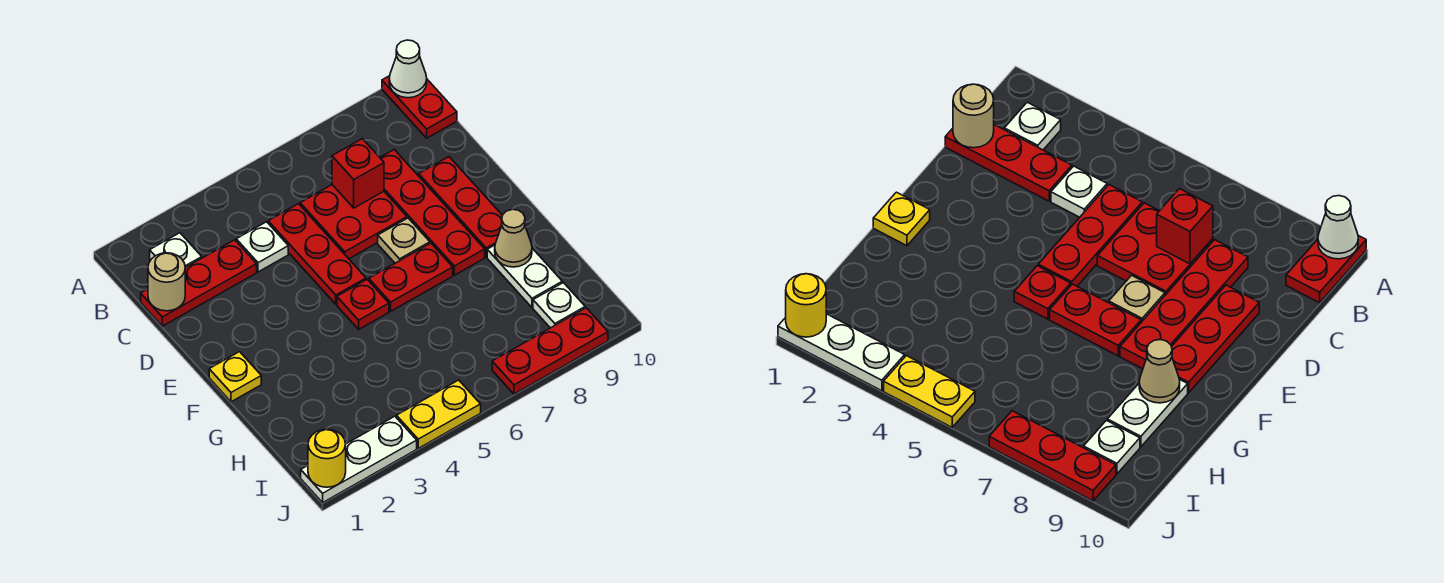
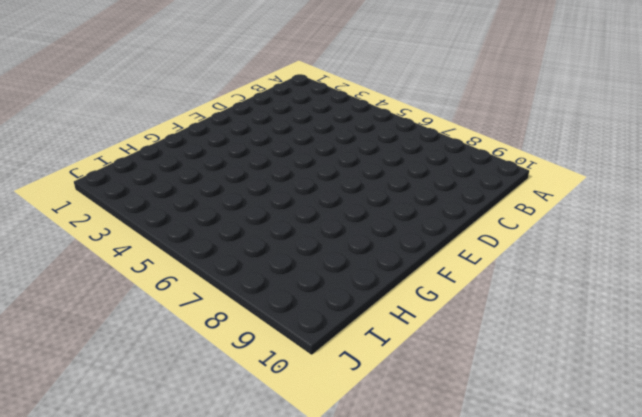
none -> red 1x2 plate [382,76,457,138]
none -> white 1x1 plate [150,233,202,268]
none -> red 1x3 plate [141,240,257,326]

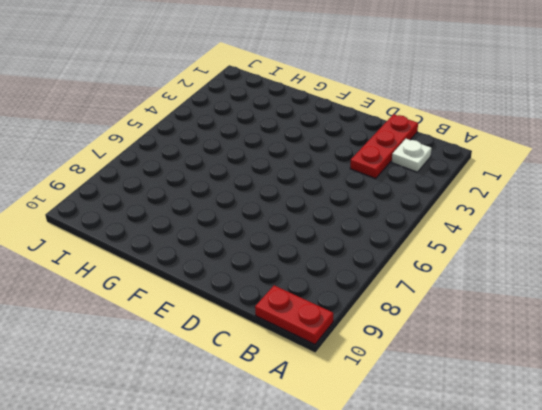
none -> white 1x1 plate [236,222,288,272]
none -> red 1x3 plate [268,204,366,304]
none -> red 2x2 plate [300,185,407,259]

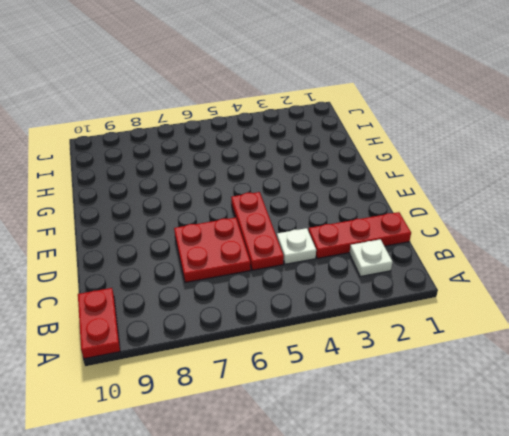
none -> red 1x4 plate [380,150,485,275]
none -> red 1x3 plate [419,157,503,257]
none -> tan 1x1 plate [378,218,430,263]

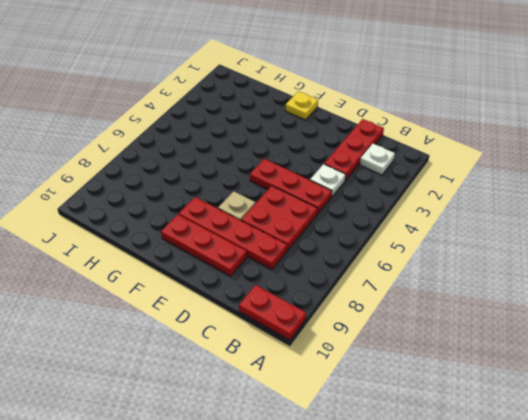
none -> red 1x1 plate [337,280,389,329]
none -> red 1x2 plate [369,243,453,311]
none -> white 1x2 plate [487,245,562,308]

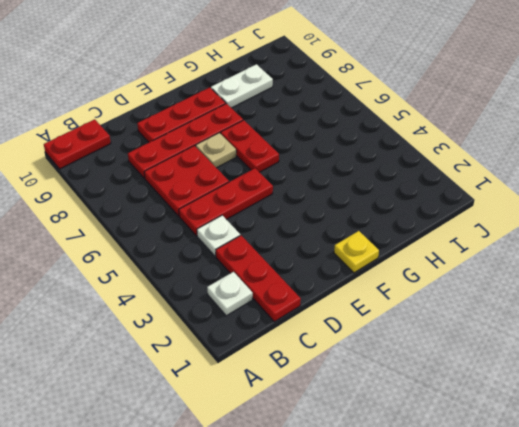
none -> red 1x1 plate [337,280,389,329]
none -> white 1x1 plate [533,283,585,328]
none -> white 1x3 plate [301,416,417,502]

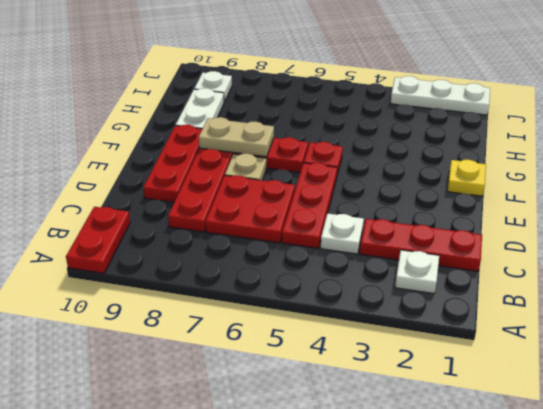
tan 1x2 plate [199,117,274,157] -> none
none -> yellow 1x2 plate [396,380,481,448]
none -> red 1x3 plate [492,308,608,394]
none -> white 1x1 cone [389,40,427,98]

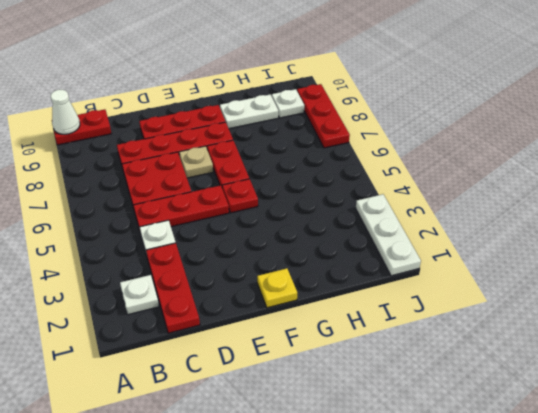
none -> yellow 1x2 plate [396,380,481,448]
none -> tan 1x1 round brick [148,253,185,311]
none -> red 1x1 brick [332,139,384,208]

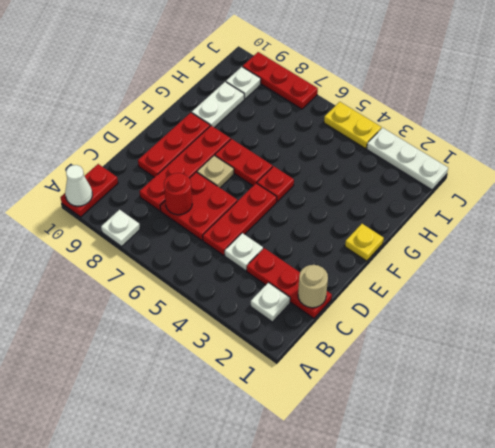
white 1x1 plate [101,210,140,246] -> none
red 1x1 round brick [164,173,192,215] -> red 1x1 brick [332,139,384,208]
none -> tan 1x1 cone [495,209,532,267]
none -> yellow 1x1 round brick [308,429,346,487]

